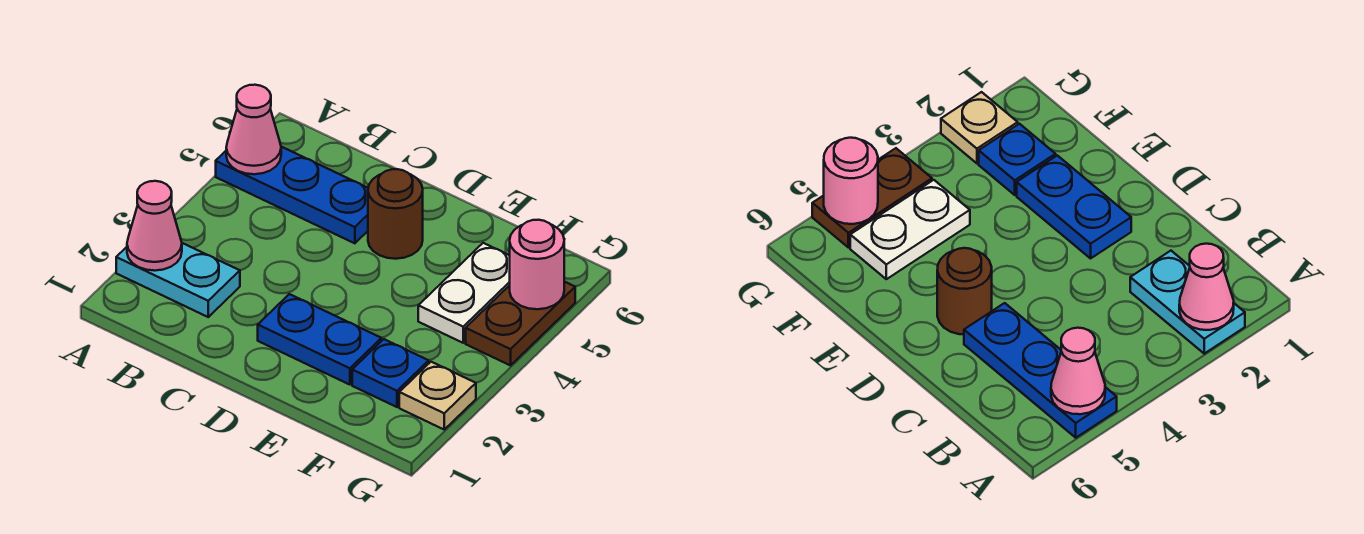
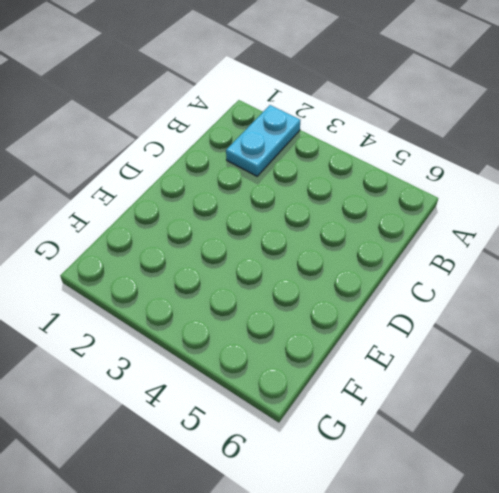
none -> blue 1x3 plate [216,147,368,243]
none -> blue 1x2 plate [258,294,381,385]

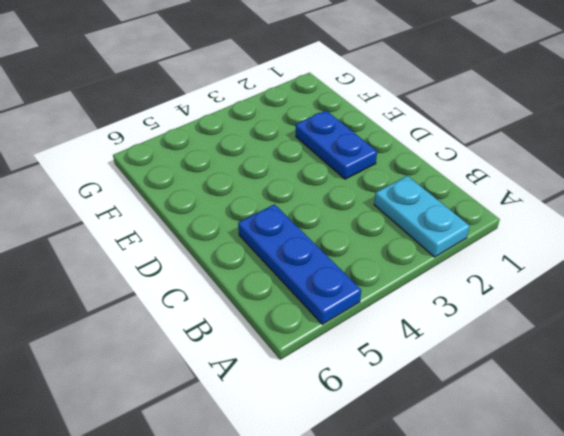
none -> brown 1x1 round brick [368,169,423,259]
none -> blue 1x1 plate [352,339,429,407]

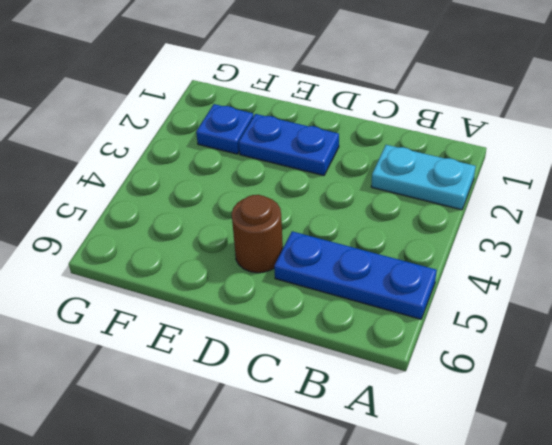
none -> white 1x2 plate [418,243,510,343]
none -> tan 1x1 plate [399,362,476,429]

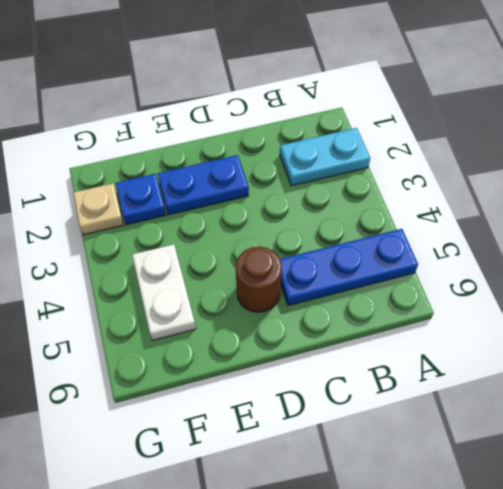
none -> brown 1x2 plate [466,282,575,365]
none -> pink 1x1 cone [127,181,182,271]

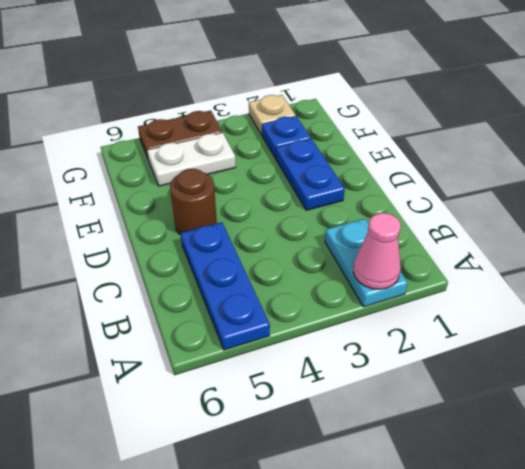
none -> pink 1x1 cone [226,85,281,174]
none -> pink 1x1 round brick [510,220,564,309]

